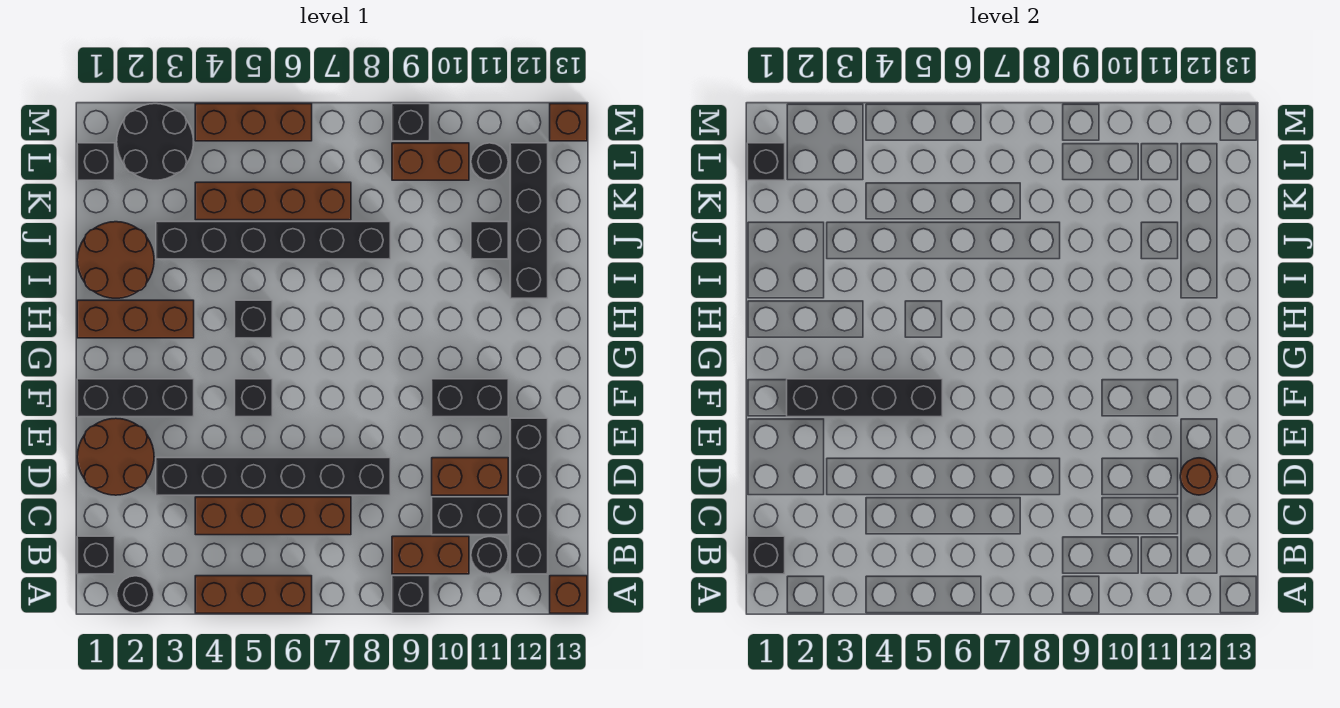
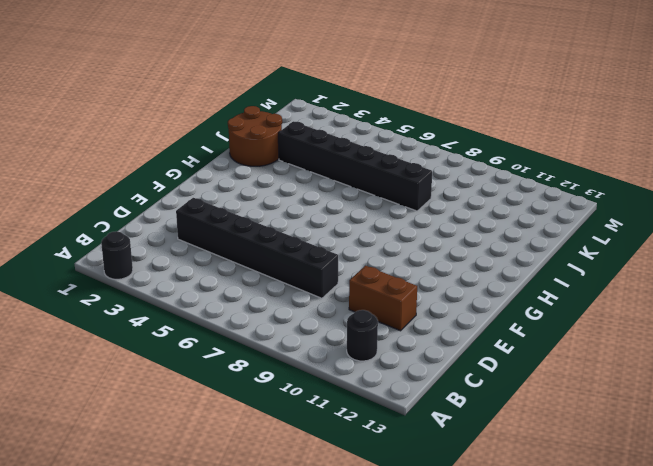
none -> brown 1x3 brick [195,576,312,613]
none -> black 1x1 brick [392,576,430,613]
none -> brown 1x1 brick [550,576,587,613]
none -> black 1x1 brick [77,536,115,574]

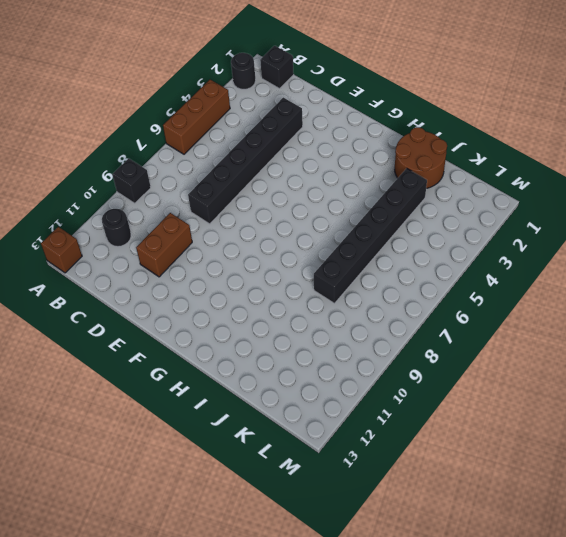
none -> brown 1x2 brick [392,536,469,574]
none -> black 1x4 brick [510,418,548,574]
none -> brown 1x4 brick [195,497,351,535]
none -> black 1x2 brick [432,497,508,535]

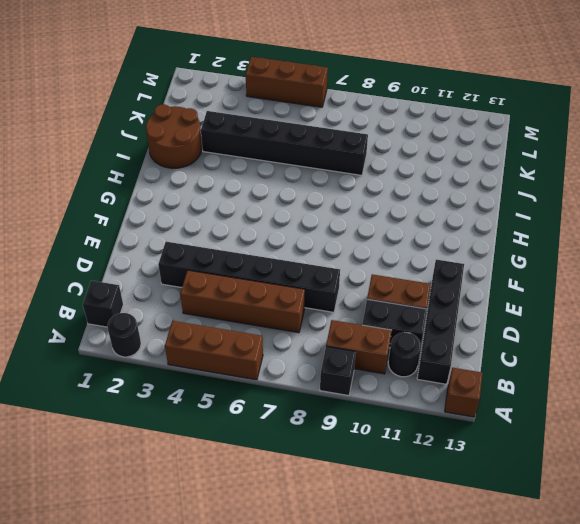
none -> brown 2x2 round brick [77,418,154,495]
none -> black 1x3 brick [77,379,194,417]
none -> black 1x1 brick [235,379,272,417]
none -> black 1x2 brick [432,379,508,417]

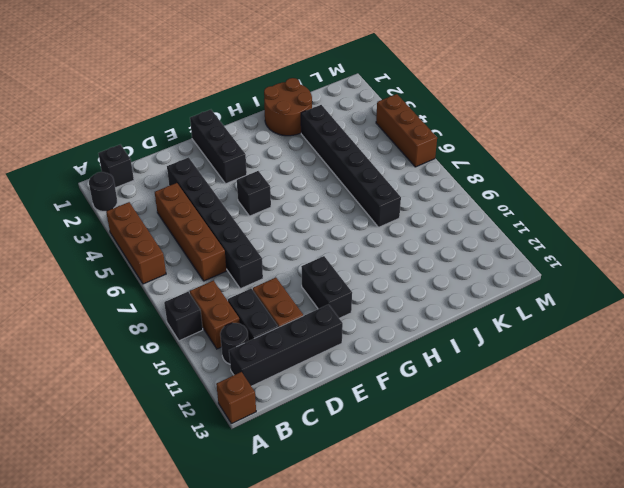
none -> brown 2x2 round brick [77,418,154,495]
none -> brown 1x3 brick [77,300,194,338]
none -> black 1x1 brick [235,300,272,338]
none -> black 1x4 brick [510,143,548,298]

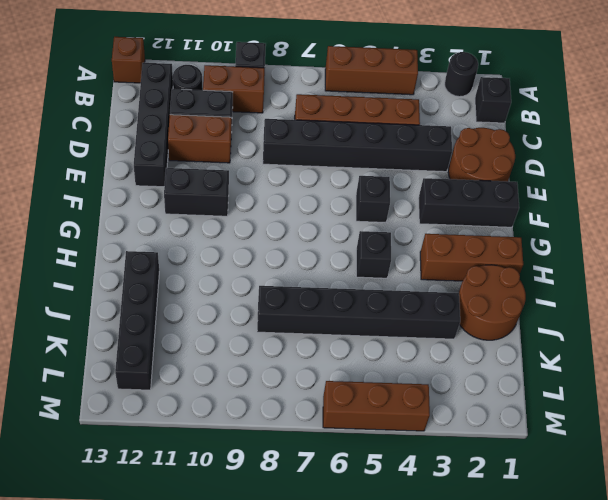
none -> black 1x1 brick [471,222,508,259]
none -> brown 1x4 brick [195,182,351,220]
none -> black 1x1 brick [77,143,115,180]
none -> black 2x2 round brick [117,104,193,180]

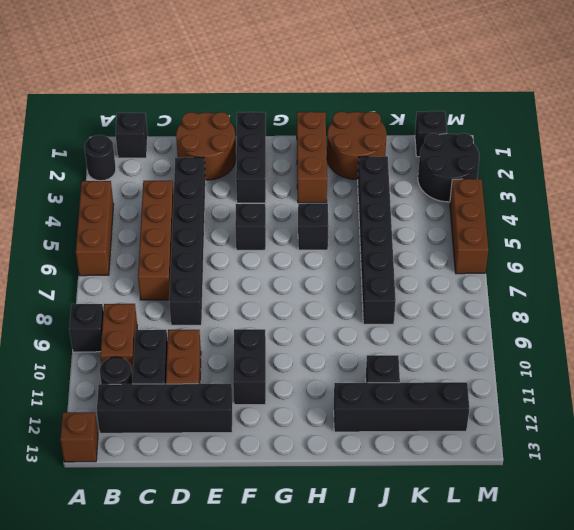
none -> brown 1x4 brick [195,182,351,220]
none -> brown 1x2 brick [392,143,469,180]
none -> black 1x1 round brick [471,143,508,180]
none -> black 1x1 brick [392,104,430,141]

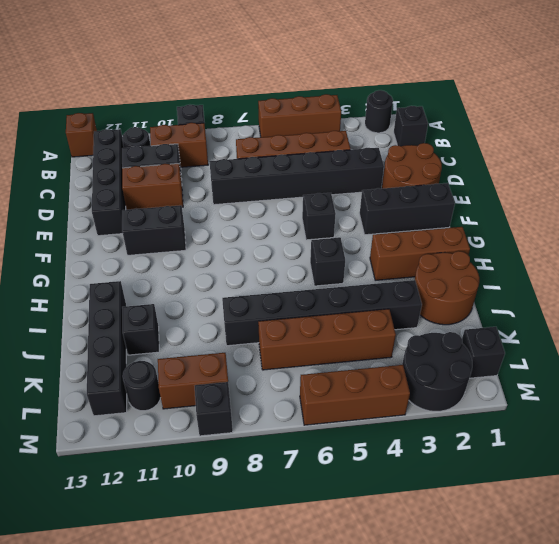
none -> brown 1x1 brick [550,104,587,141]
none -> black 1x1 brick [747,536,785,574]
none -> brown 1x1 round brick [1180,458,1218,495]
none -> black 1x4 brick [787,379,942,417]

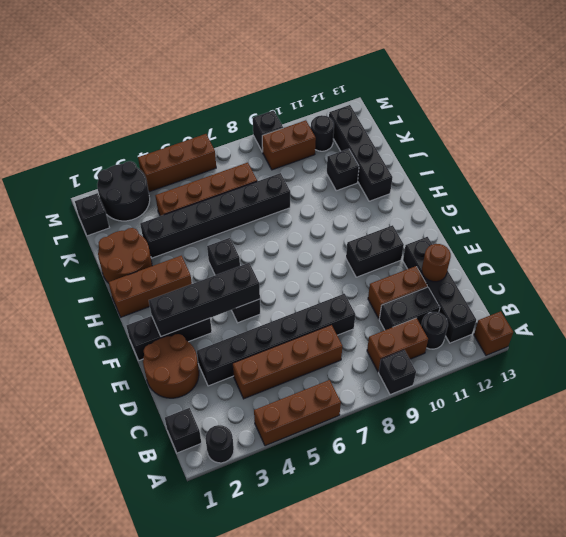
none -> brown 1x1 brick [550,104,587,141]
none -> black 1x1 brick [747,536,785,574]
none -> black 1x1 brick [747,143,785,180]

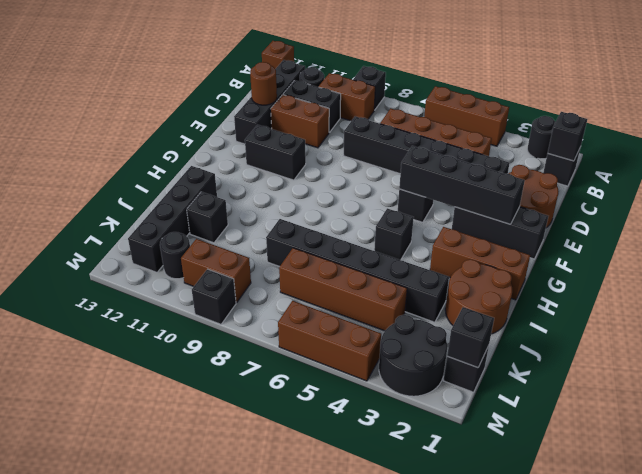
none -> brown 1x1 brick [550,104,587,141]

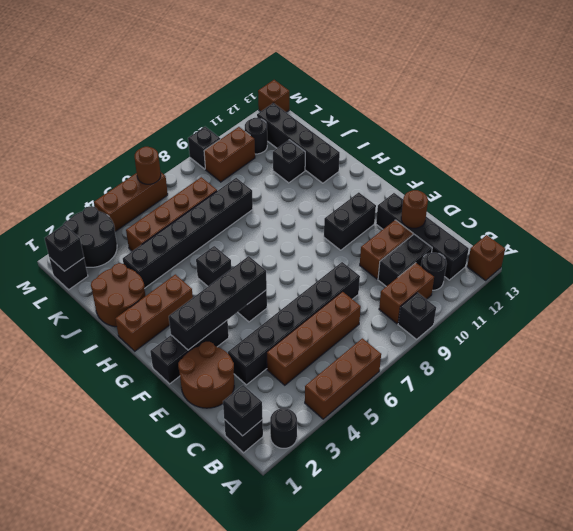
brown 1x1 round brick [135,147,161,184] -> none

